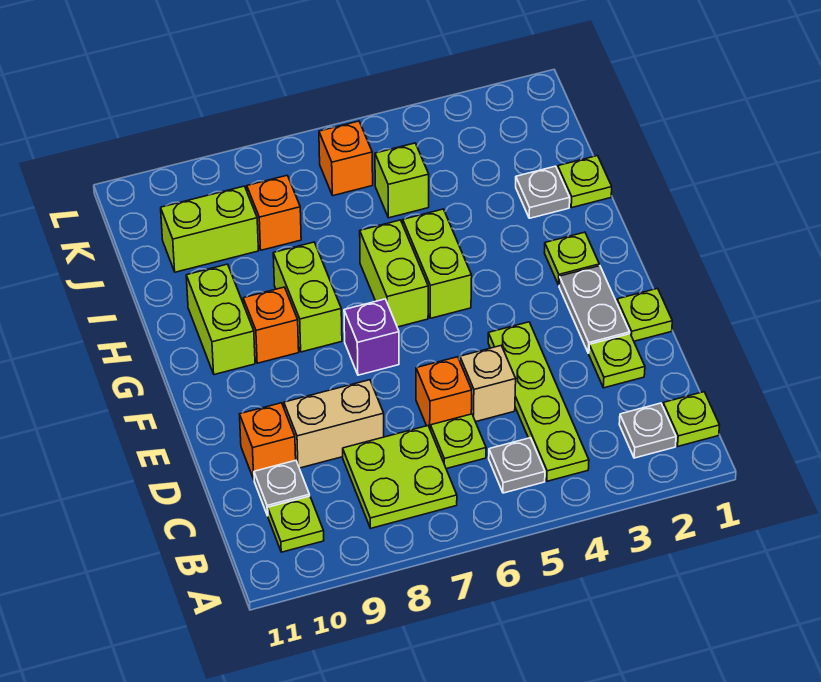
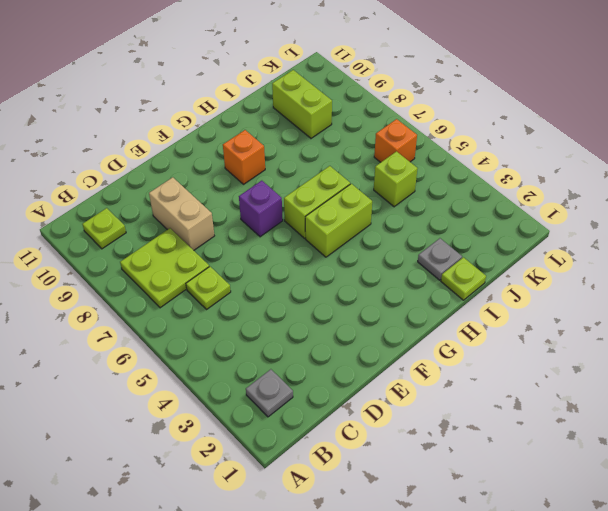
none -> lime 1x1 plate [663,392,720,446]
none -> lime 1x4 plate [488,322,589,481]
none -> grey 1x1 plate [489,438,545,493]

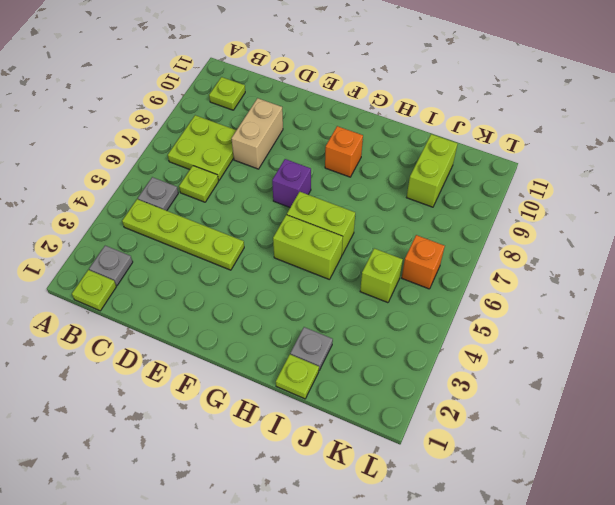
none -> grey 1x1 plate [254,460,310,516]
none -> lime 1x1 plate [589,334,645,388]
none -> tan 1x1 brick [460,346,516,422]

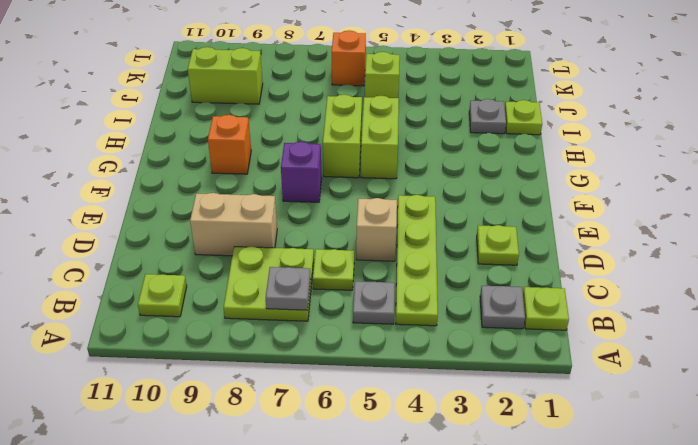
grey 1x1 plate [266,267,311,310] -> grey 1x1 plate moved to [254,460,310,516]
none -> orange 1x1 brick [416,357,472,428]
none -> orange 1x1 brick [240,403,296,479]
none -> lime 1x1 plate [617,288,672,341]

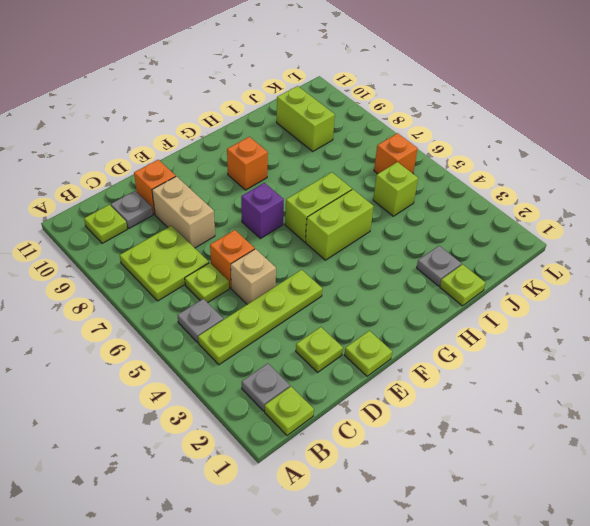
none -> grey 1x2 plate [559,266,630,353]
none -> lime 1x1 plate [545,232,599,285]
none -> lime 1x2 brick [273,242,342,352]

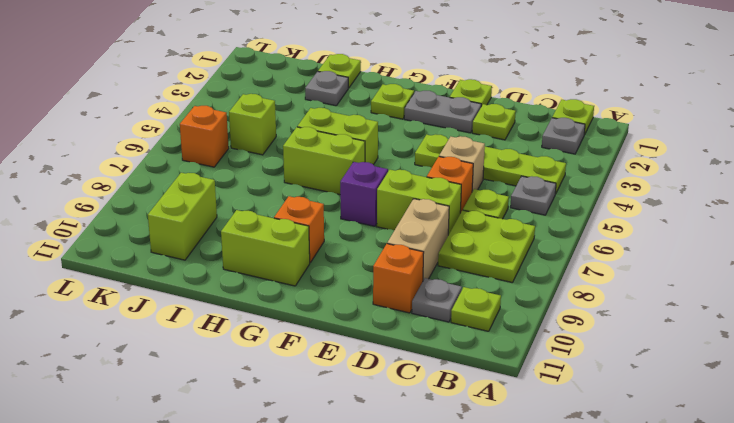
lime 1x2 brick [377,170,461,235] -> lime 1x2 brick moved to [273,242,342,352]
none -> orange 1x1 brick [247,176,301,250]

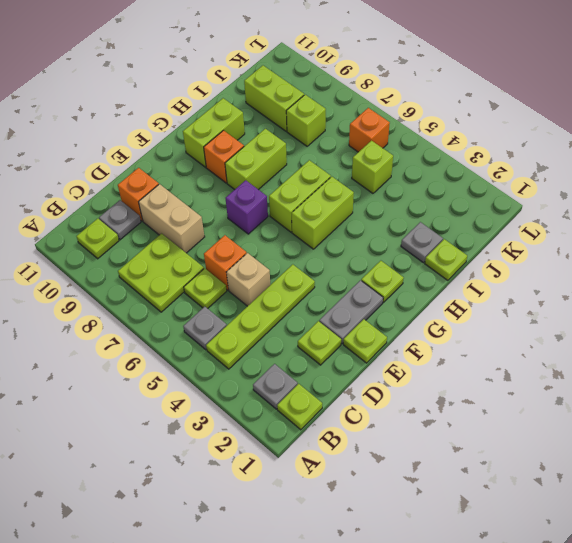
lime 1x1 brick [286,95,326,146] -> orange 1x1 brick [247,176,301,250]

